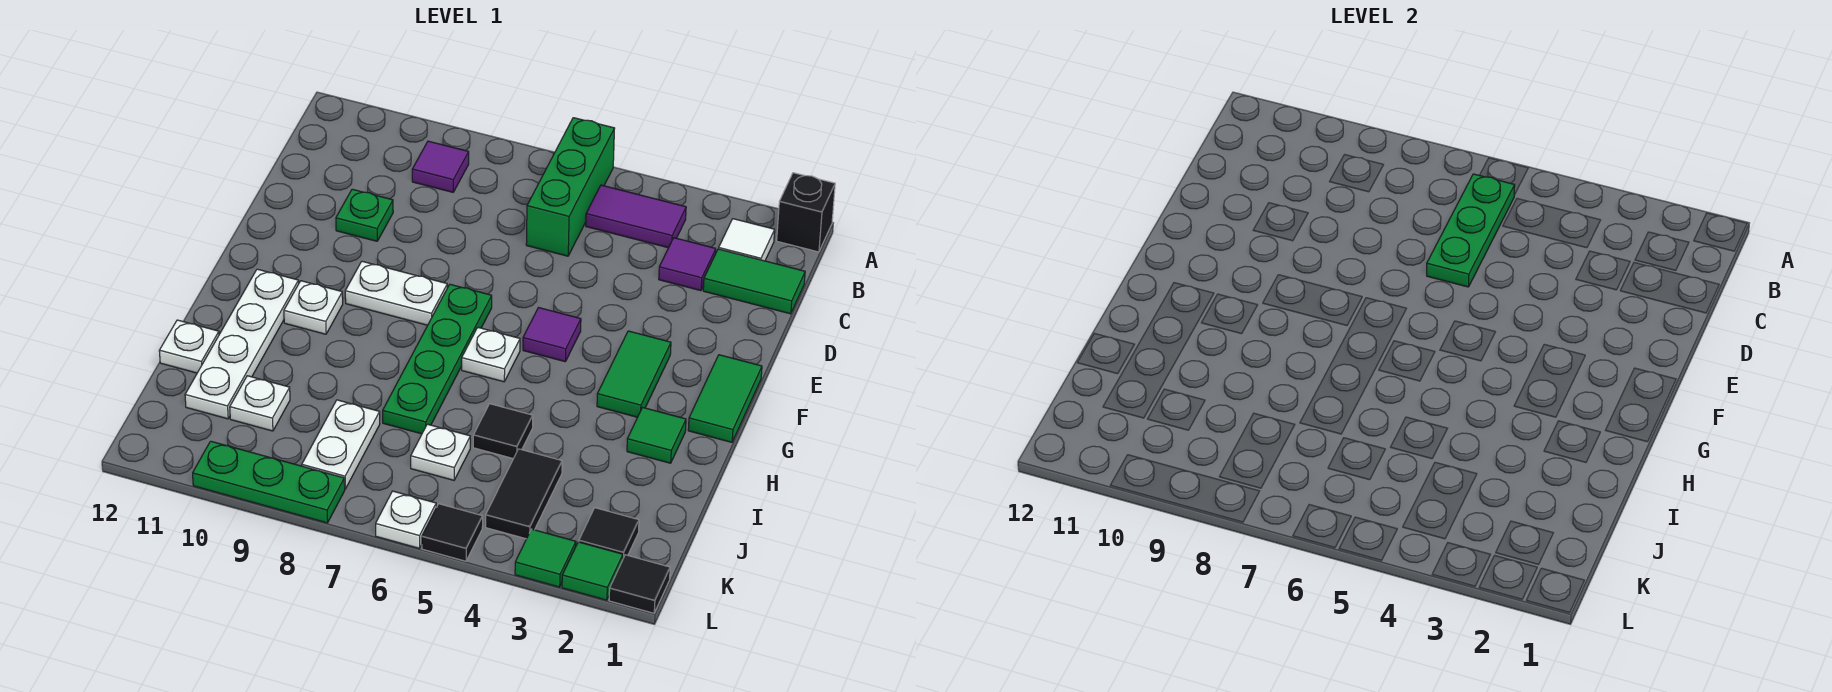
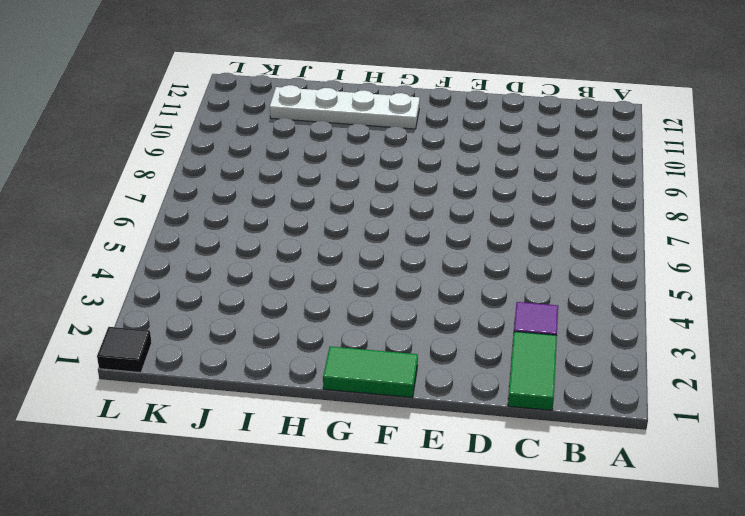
none -> black 1x1 brick [777,173,835,252]
none -> green 1x3 brick [526,118,615,256]
none -> white 1x1 tile [719,219,775,261]
none -> purple 1x2 tile [586,185,686,248]

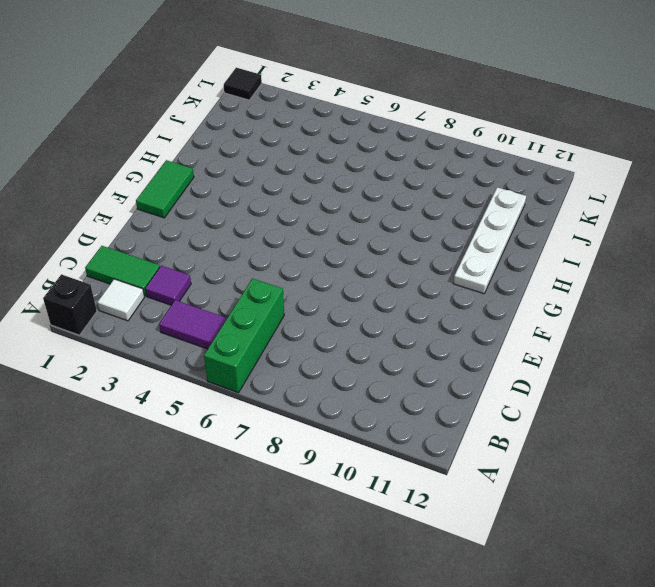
none -> purple 1x1 tile [412,141,469,192]
none -> green 1x1 plate [336,189,393,241]
none -> green 1x2 tile [597,331,671,417]
none -> purple 1x1 tile [523,308,581,362]

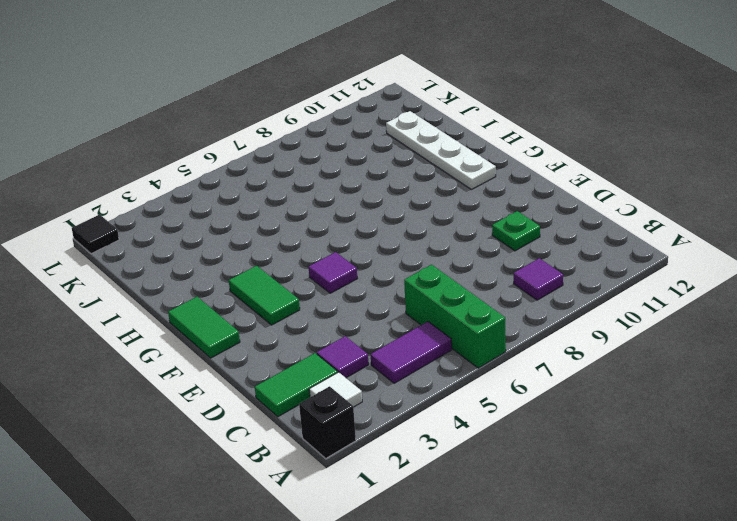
none -> green 1x4 plate [383,284,492,434]
none -> white 1x2 plate [345,261,447,325]
none -> white 1x1 plate [462,328,520,382]
none -> white 1x1 plate [284,281,343,334]

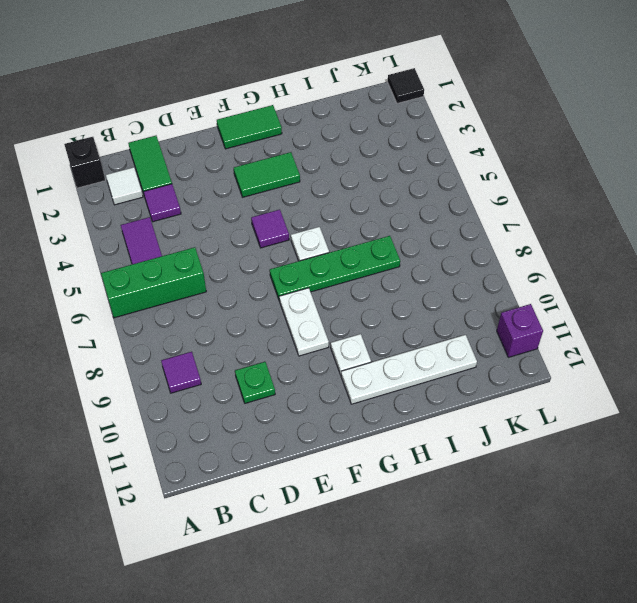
purple 1x1 brick [497,304,543,357] -> none
none -> green 1x1 tile [627,407,686,463]
none -> black 1x1 tile [473,404,533,459]
none -> white 1x1 plate [159,320,219,373]
none -> black 1x2 tile [486,449,562,539]

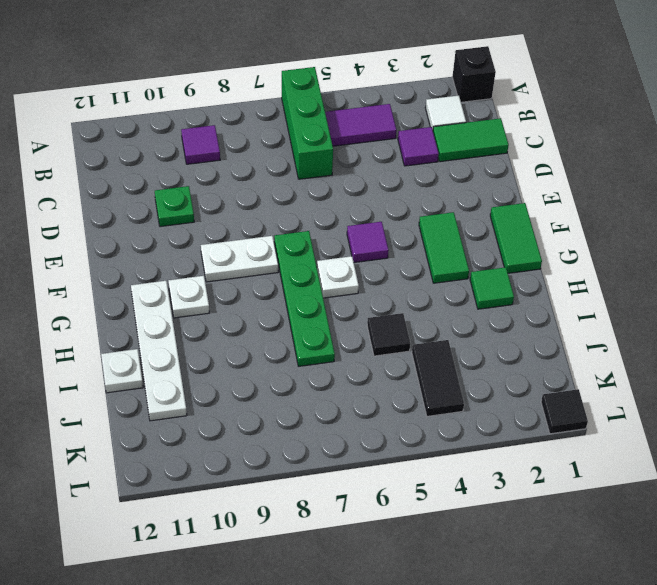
none -> white 1x1 plate [411,424,470,480]
none -> white 1x2 plate [302,400,380,489]
none -> white 1x1 plate [230,376,290,431]
none -> black 1x1 tile [579,508,639,558]

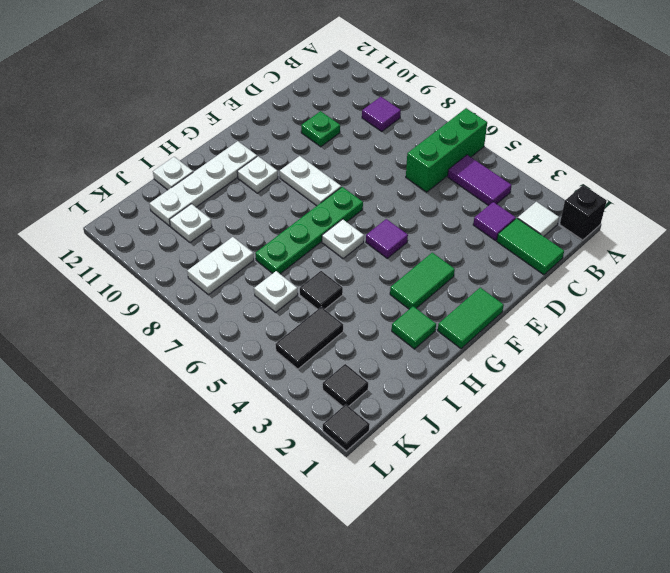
none -> green 1x1 tile [562,542,623,600]
none -> green 1x1 tile [515,529,576,587]
none -> black 1x1 tile [422,504,483,561]
none -> white 1x1 plate [376,491,436,548]

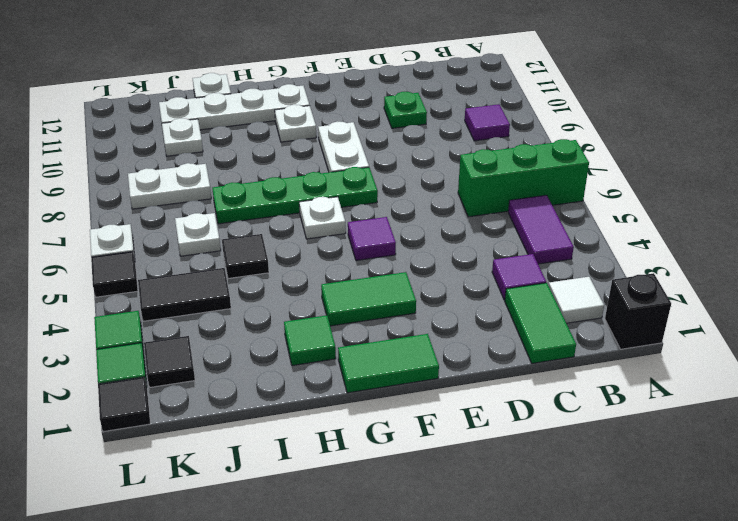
none -> green 1x3 plate [193,441,345,523]
none -> green 1x3 plate [1427,174,1515,287]

